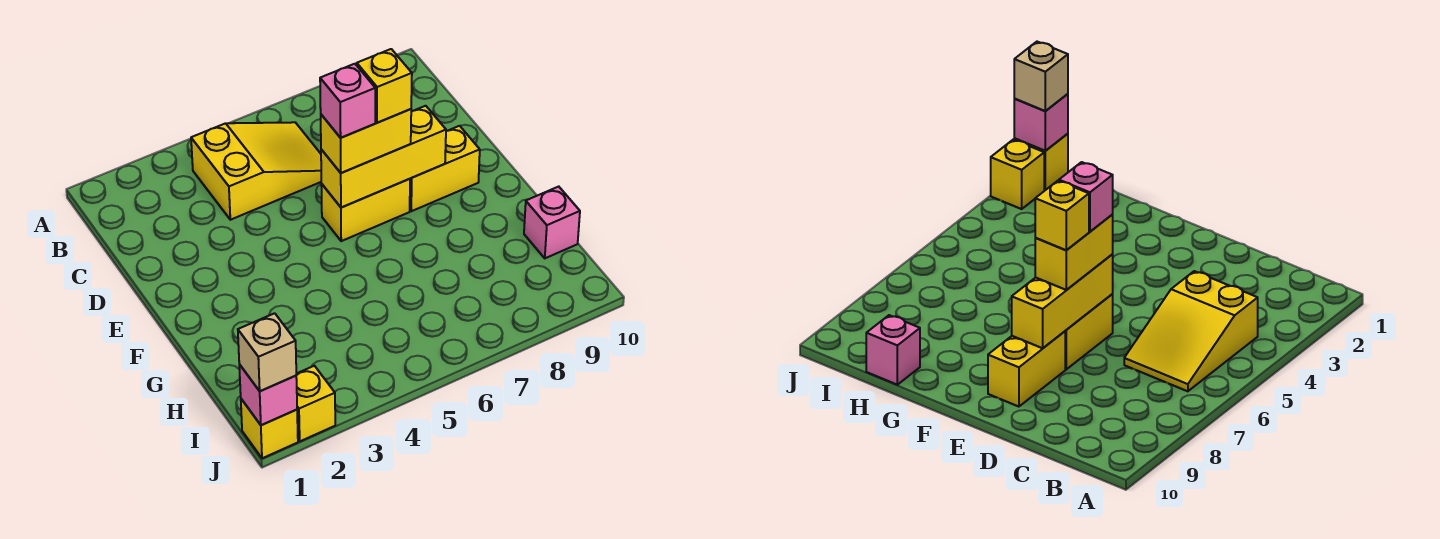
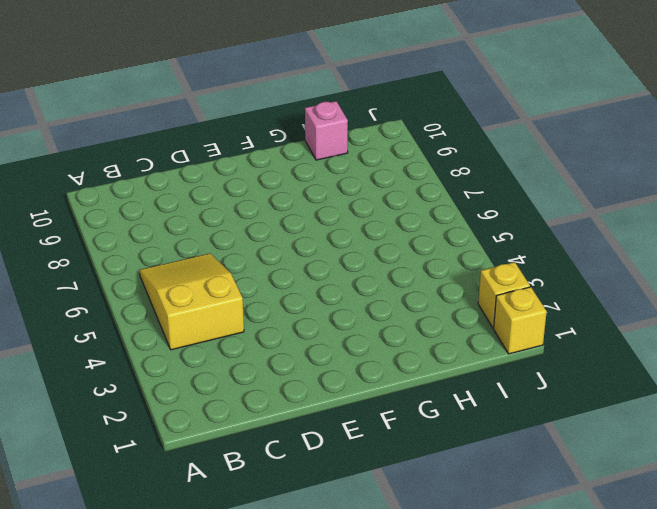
none -> yellow 1x2 brick [321,179,410,241]
none -> yellow 1x2 brick [410,126,480,211]
none -> yellow 1x3 brick [321,106,446,208]

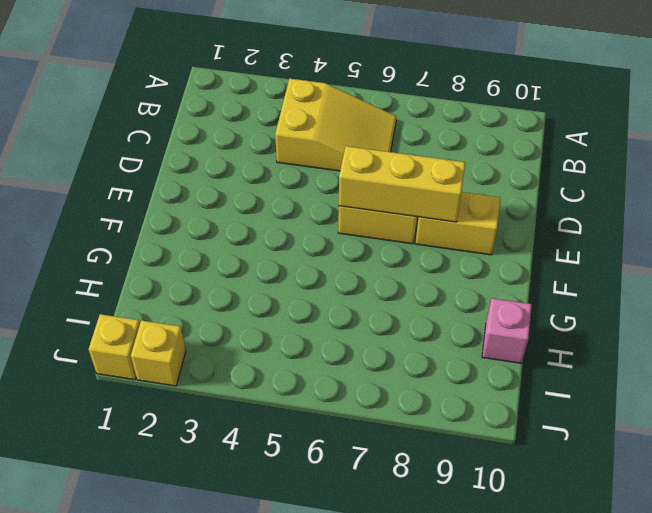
none -> pink 1x1 brick [239,364,297,425]
none -> yellow 1x2 brick [321,109,411,173]
none -> tan 1x1 brick [238,313,296,391]

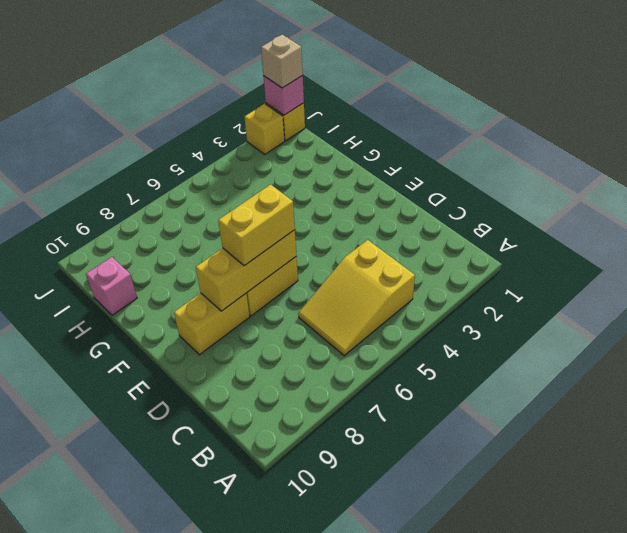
none -> pink 1x1 brick [320,64,375,138]
none -> yellow 1x1 brick [357,49,412,123]

